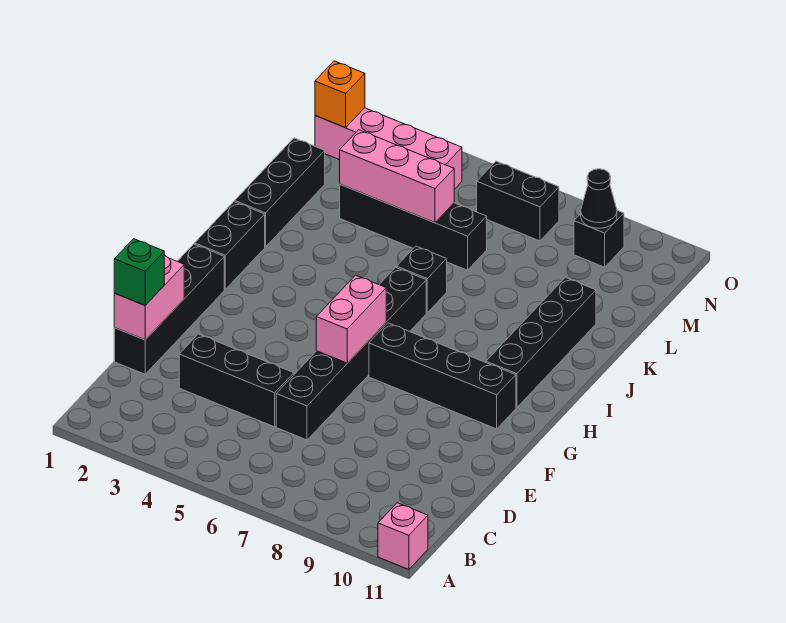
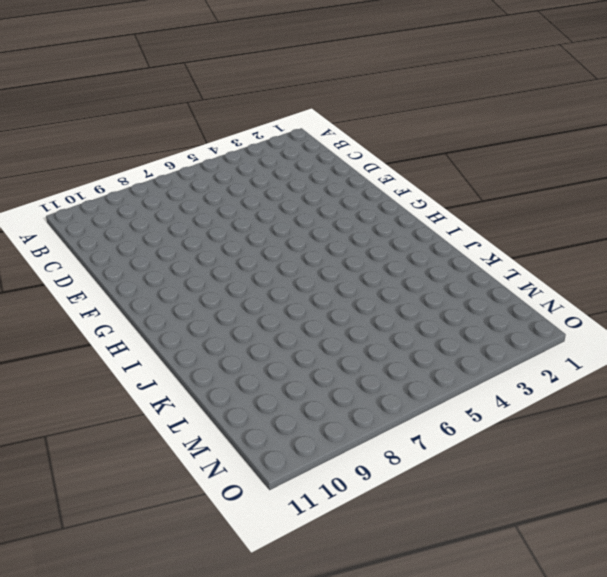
none -> pink 1x1 brick [378,503,428,569]
none -> black 1x4 brick [114,244,224,374]
none -> black 1x3 brick [179,334,294,427]

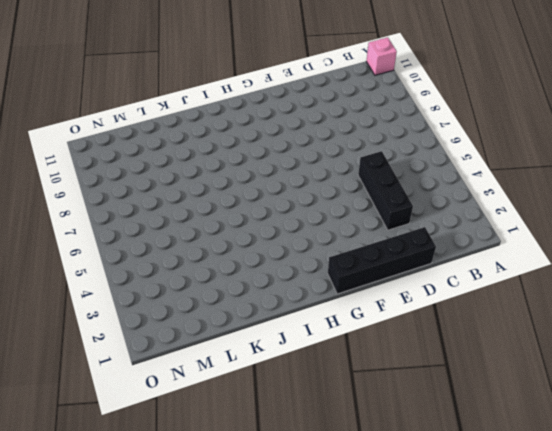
none -> black 1x6 brick [276,267,426,440]
none -> black 1x4 brick [369,323,516,429]
none -> black 1x2 brick [195,202,265,289]

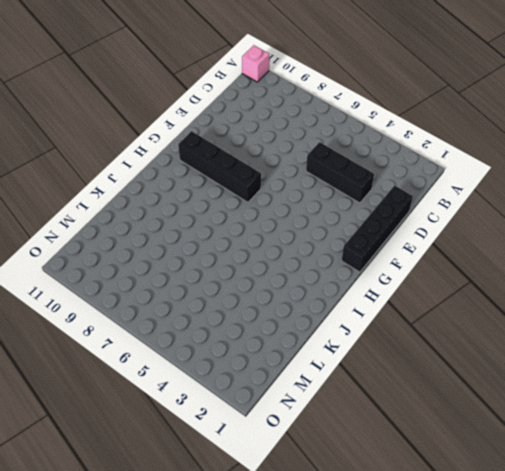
none -> black 1x6 brick [276,267,426,440]
none -> black 1x2 brick [195,202,265,289]
none -> black 1x4 brick [486,277,596,408]

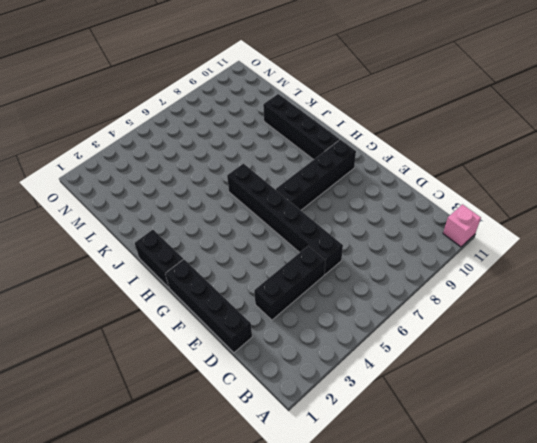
none -> black 1x3 brick [235,138,325,247]
none -> black 1x1 brick [397,246,447,313]
none -> black 1x4 brick [340,184,487,270]

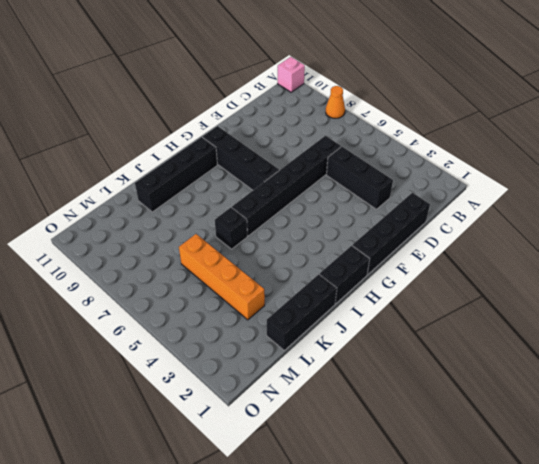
orange 1x1 cone [326,86,345,118] -> none
orange 1x4 brick [179,234,265,320] -> black 1x4 brick [340,184,487,270]
none -> pink 1x4 brick [315,108,462,189]
none -> black 1x2 brick [477,161,559,241]
none -> black 1x1 brick [574,210,624,267]

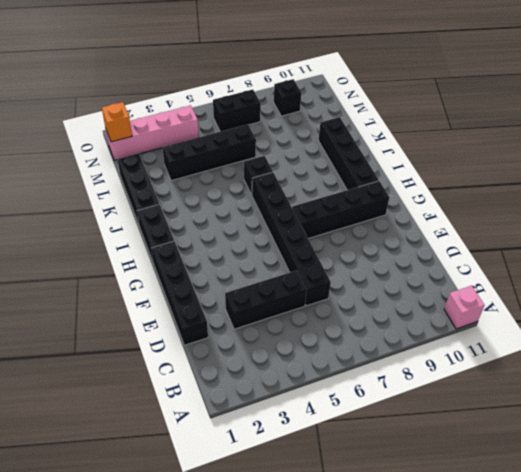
none -> pink 1x2 brick [114,256,184,340]
none -> pink 1x2 brick [316,275,386,363]
none -> pink 1x3 brick [340,130,454,223]

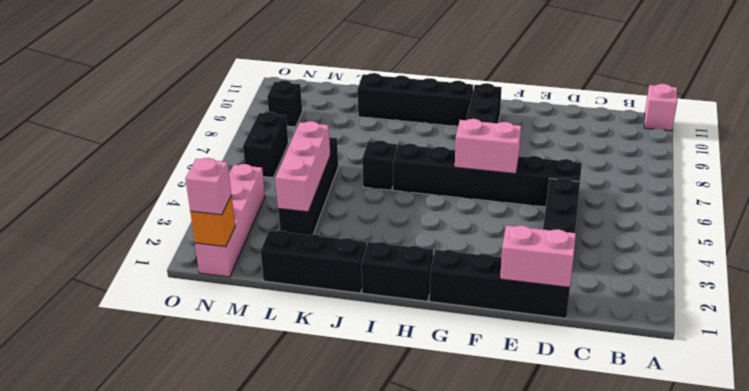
pink 1x1 brick [185,158,231,215] -> none
none -> black 1x1 cone [581,169,617,228]
none -> green 1x1 brick [114,239,164,305]

